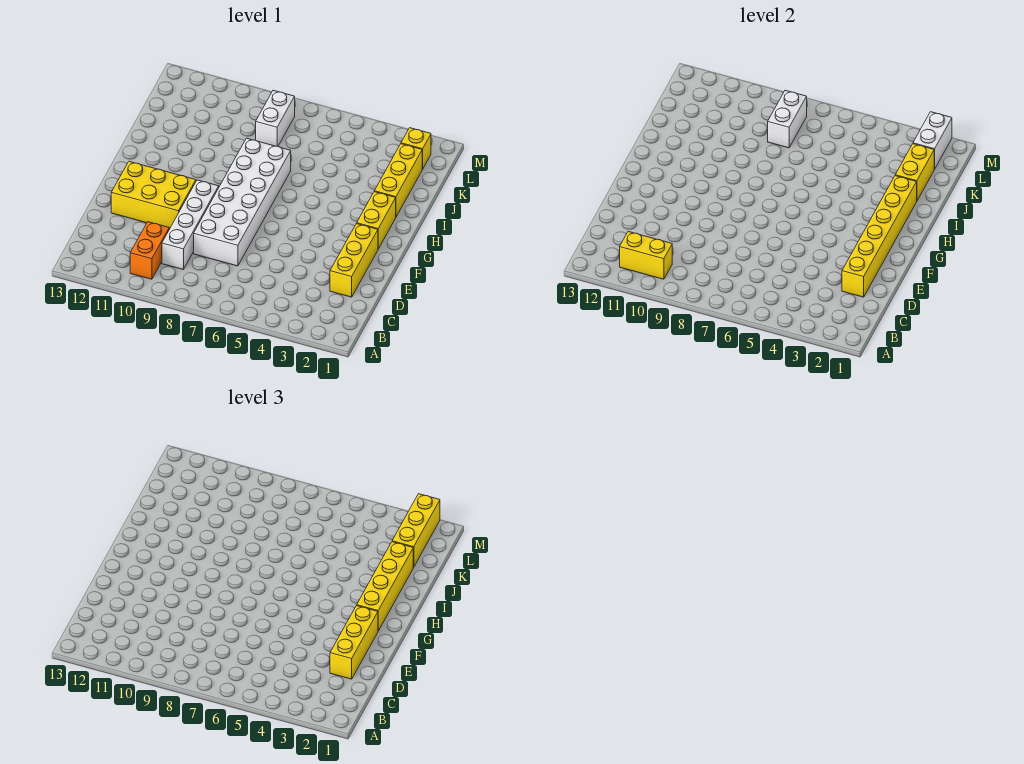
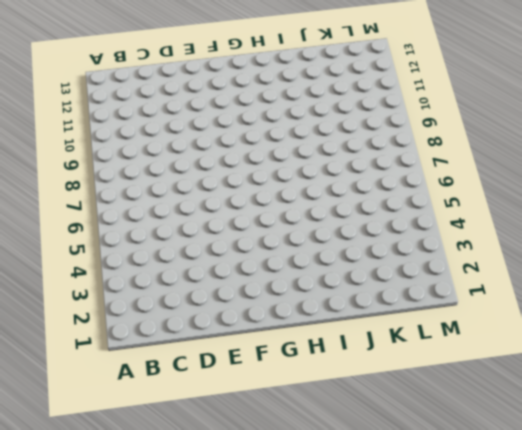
none -> orange 1x2 brick [130,222,169,279]
none -> white 1x4 brick [162,180,219,270]
none -> yellow 1x3 brick [330,224,378,297]

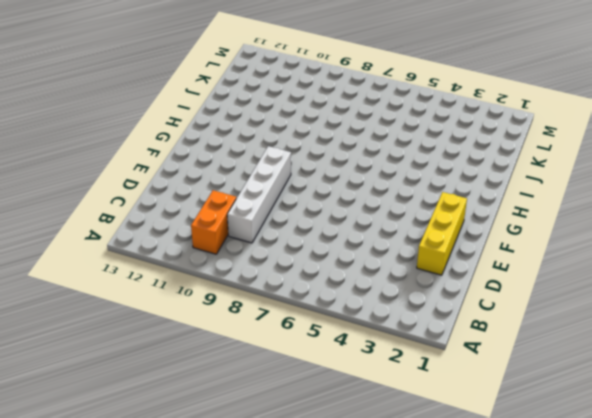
none -> white 2x6 brick [194,138,291,266]
none -> yellow 2x3 brick [111,161,196,229]
none -> yellow 1x2 brick [357,192,396,249]

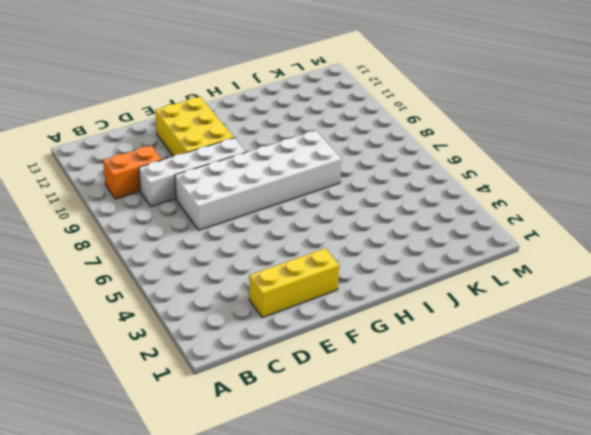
none -> yellow 1x2 brick [357,192,396,249]
none -> yellow 1x3 brick [374,144,422,217]
none -> white 1x2 brick [256,90,295,146]

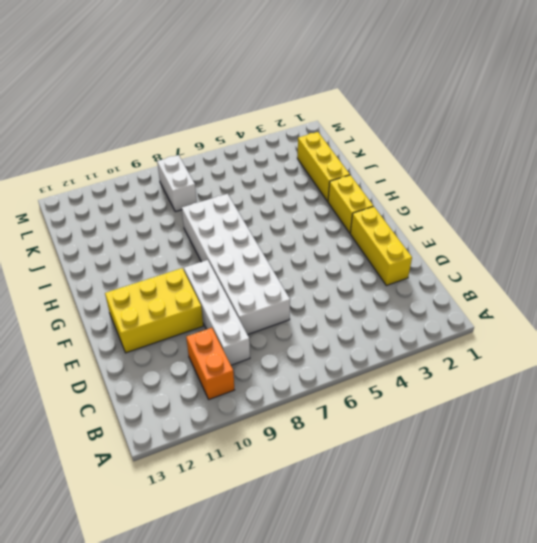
none -> yellow 1x1 brick [401,128,431,169]
none -> yellow 1x2 brick [620,232,672,279]
none -> yellow 1x6 brick [842,176,917,297]

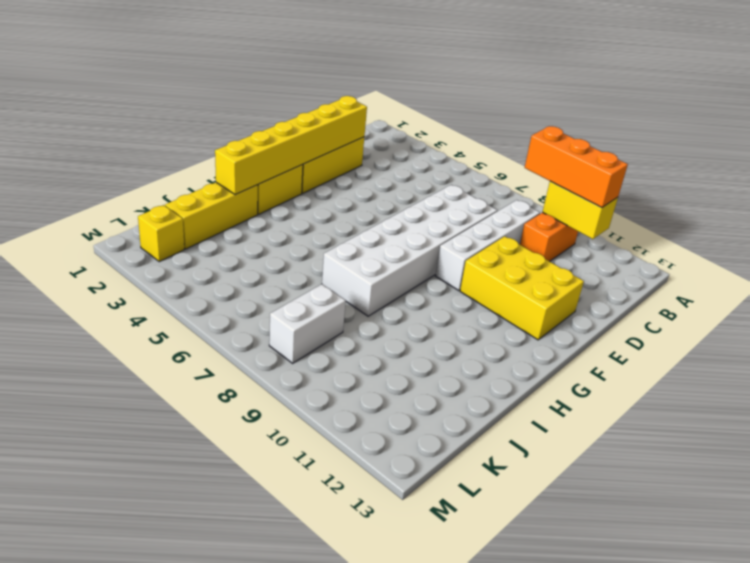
orange 1x3 brick [525,126,628,208] -> none
none -> yellow 1x2 brick [895,144,934,200]
none -> white 1x2 brick [768,90,807,148]
none -> white 1x2 brick [913,112,952,169]

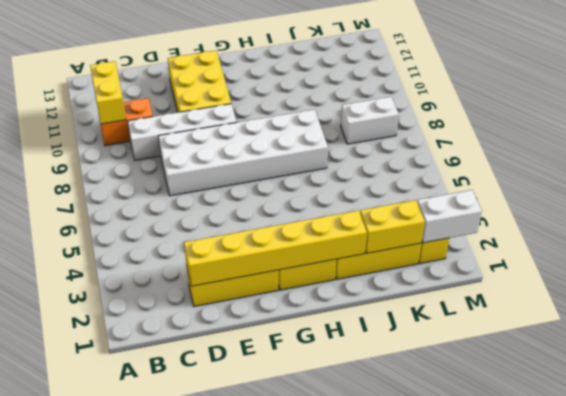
none -> white 1x2 brick [768,90,807,148]
none -> yellow 1x3 brick [330,606,378,679]
none -> yellow 1x4 brick [357,542,413,631]

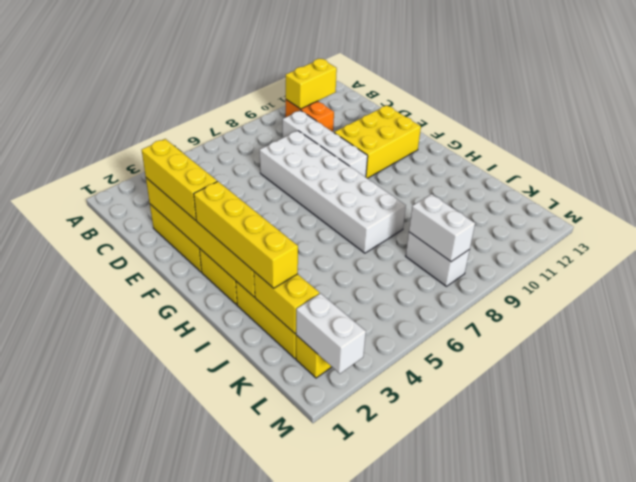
none -> yellow 1x3 brick [392,494,440,567]

